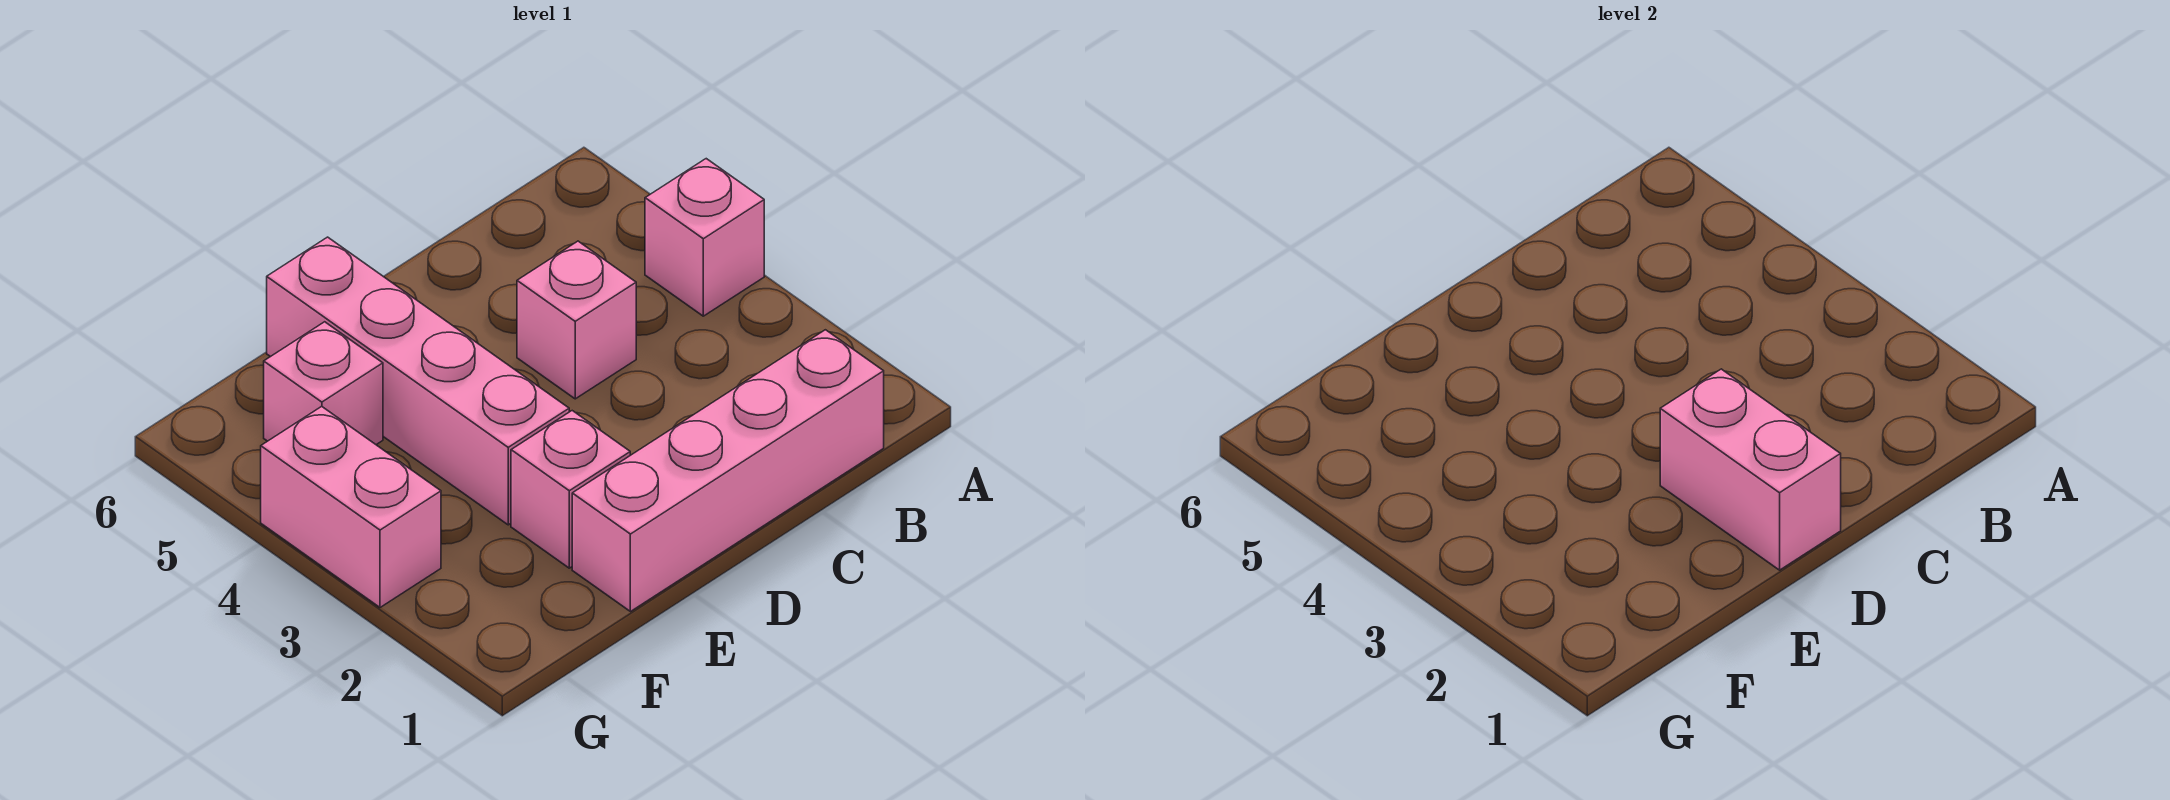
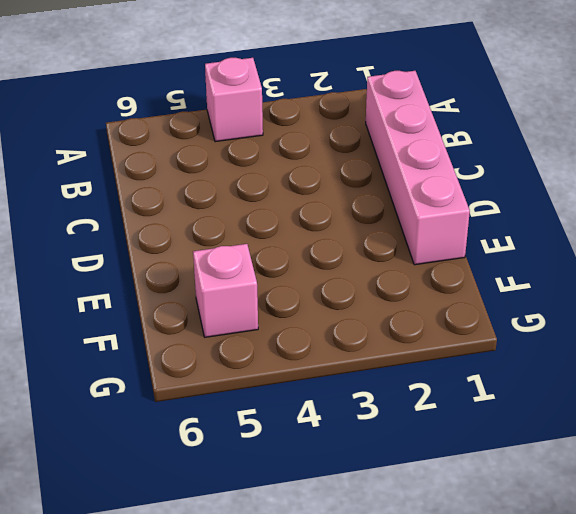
none -> pink 1x1 brick [517,241,636,399]
none -> pink 1x1 brick [511,411,630,568]

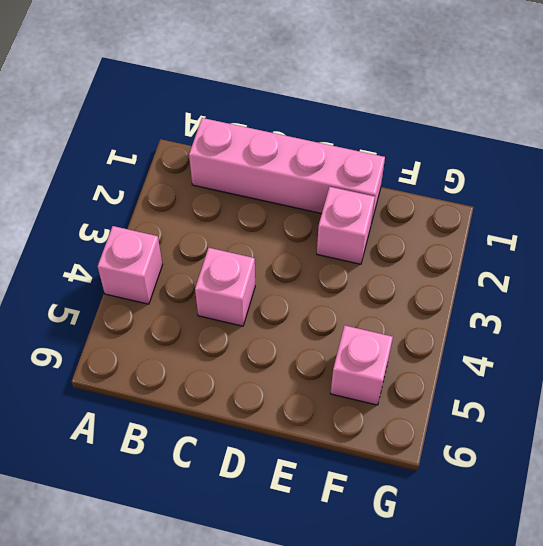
none -> pink 1x4 brick [267,237,569,525]
none -> pink 1x2 brick [261,406,441,607]

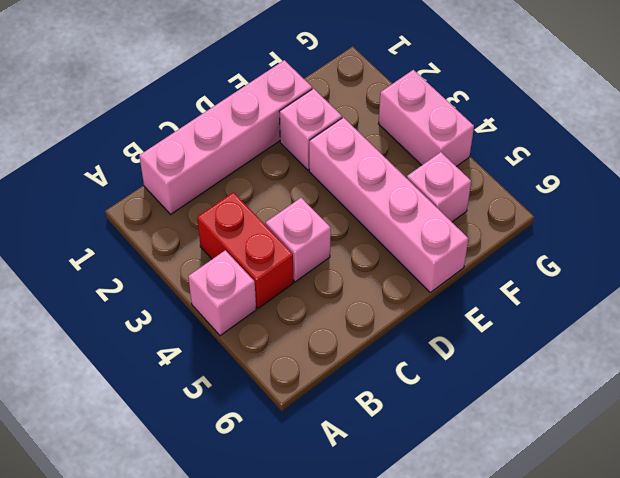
red 1x2 brick [197,192,294,308] -> none
none -> pink 1x2 brick [1660,369,1841,570]

